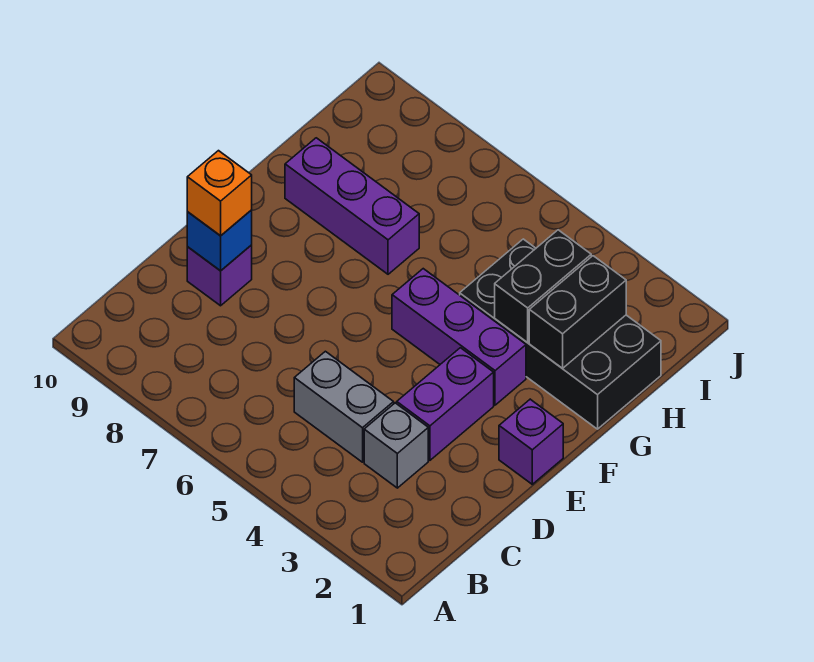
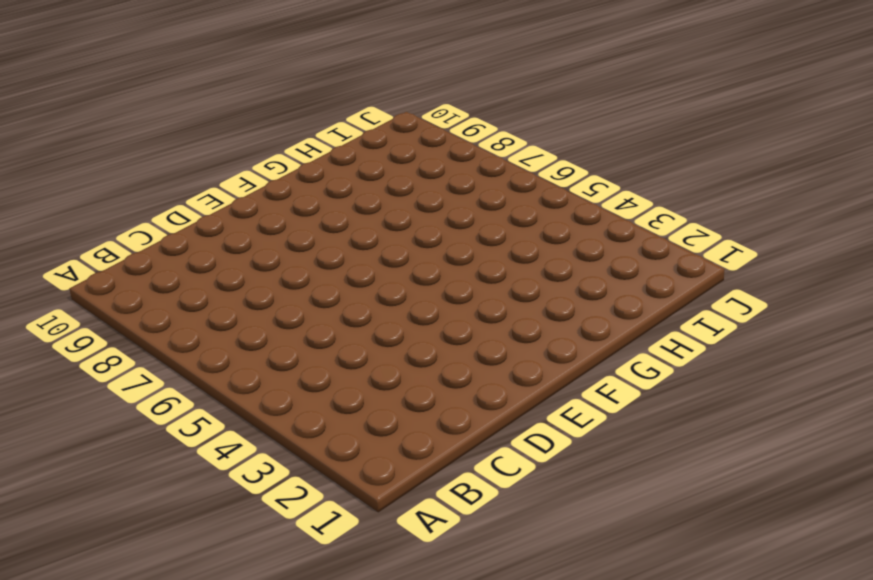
none -> grey 1x1 brick [364,403,428,488]
none -> grey 1x2 brick [294,351,394,462]
none -> purple 1x2 brick [397,348,494,460]

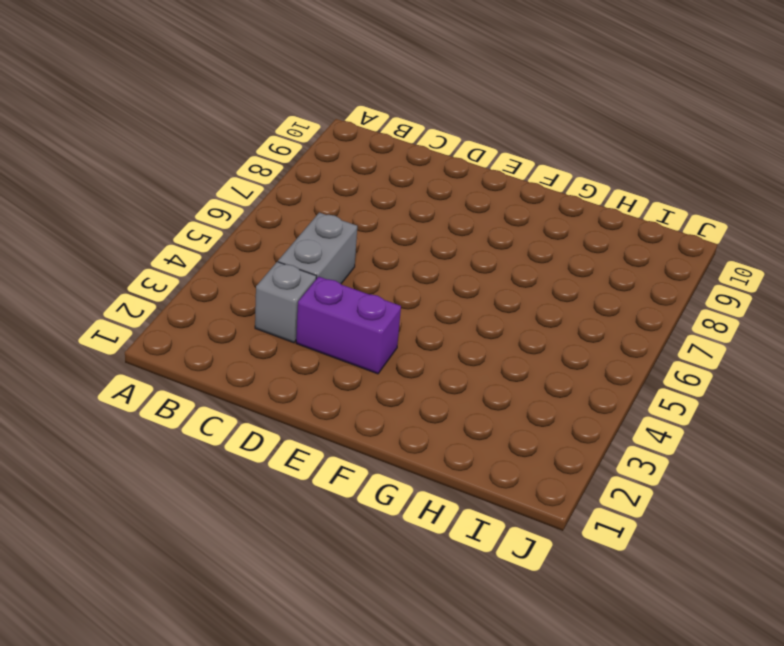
none -> purple 1x1 brick [187,245,252,306]
none -> purple 1x1 brick [499,399,563,484]
none -> purple 1x3 brick [392,269,526,405]

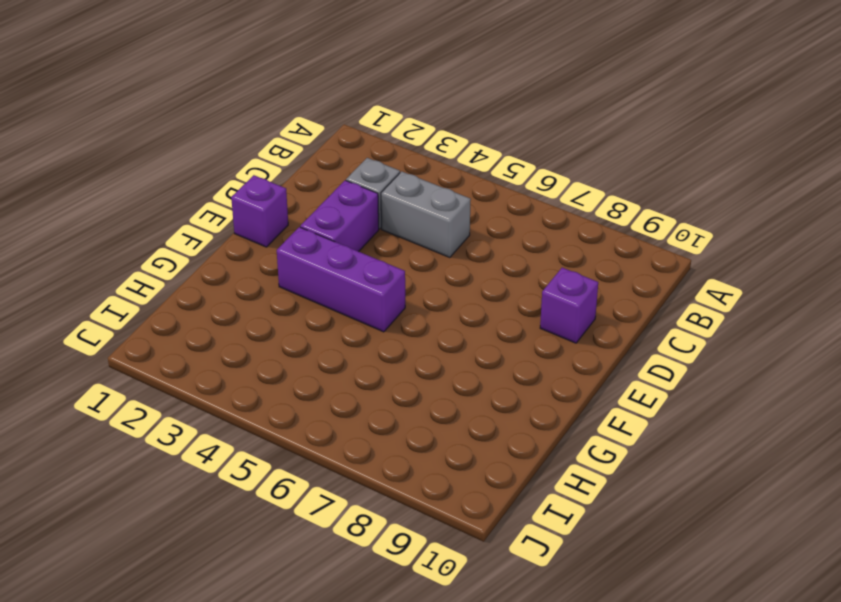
none -> black 2x4 brick [460,239,661,429]
none -> purple 1x3 brick [285,138,419,274]
none -> blue 1x1 brick [187,210,252,271]

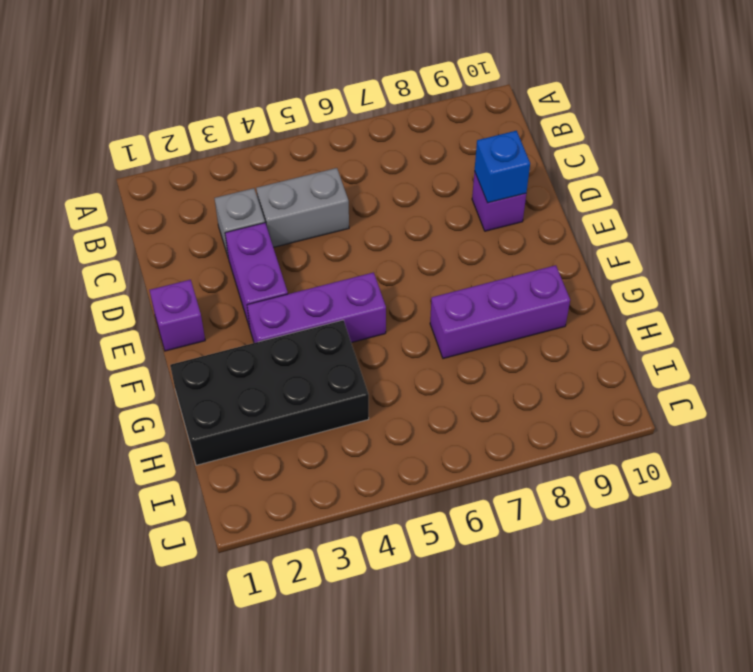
none -> black 1x2 brick [529,256,626,368]
none -> black 1x2 brick [495,230,591,343]
none -> orange 1x1 brick [187,151,252,236]

